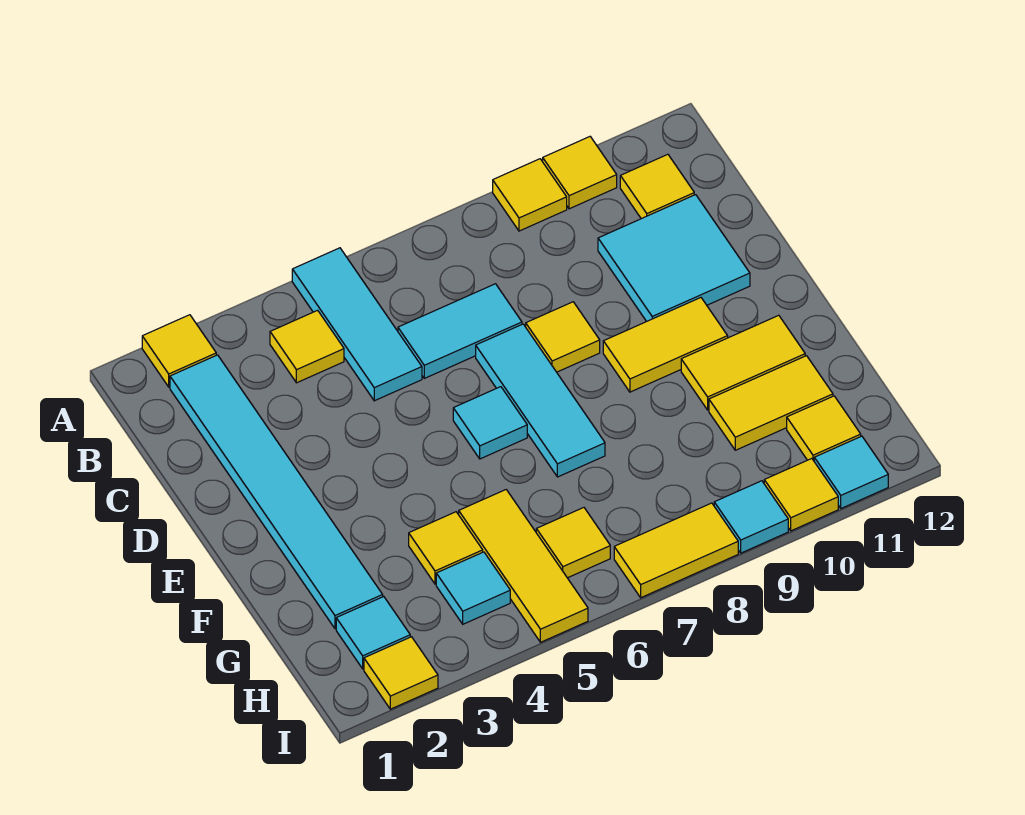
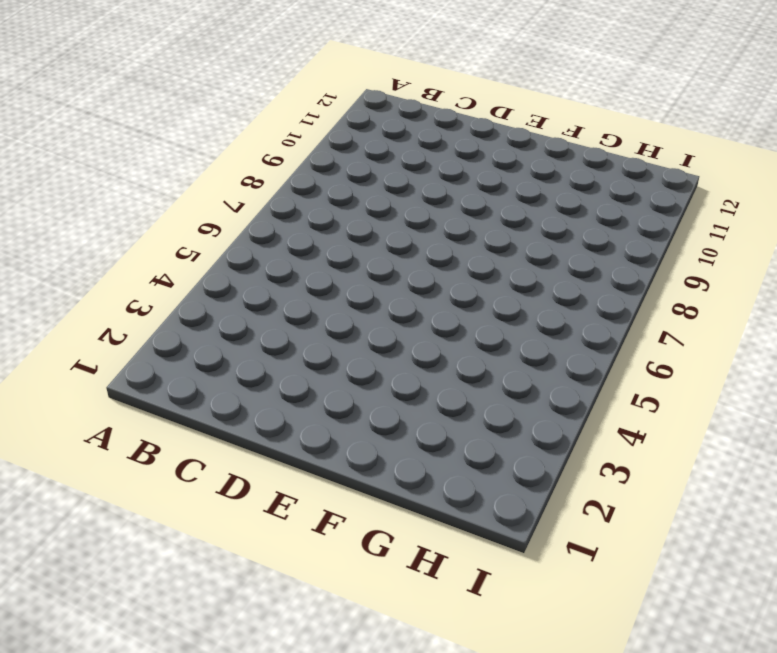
none -> yellow 1x1 tile [142,315,216,387]
none -> cyan 1x3 tile [292,248,422,401]
none -> yellow 1x1 tile [493,159,567,231]

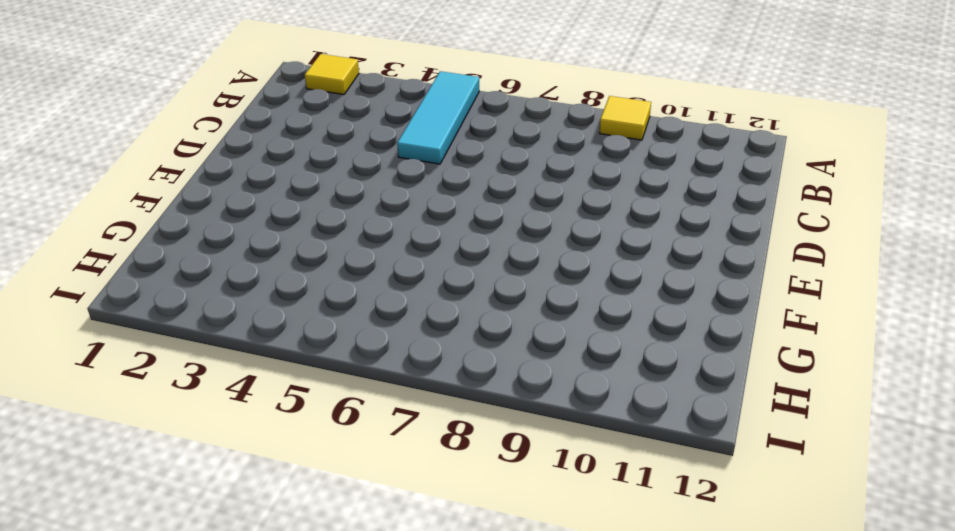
none -> yellow 1x1 tile [543,137,617,209]
none -> cyan 1x6 tile [170,355,383,629]
none -> yellow 1x1 tile [270,310,344,383]

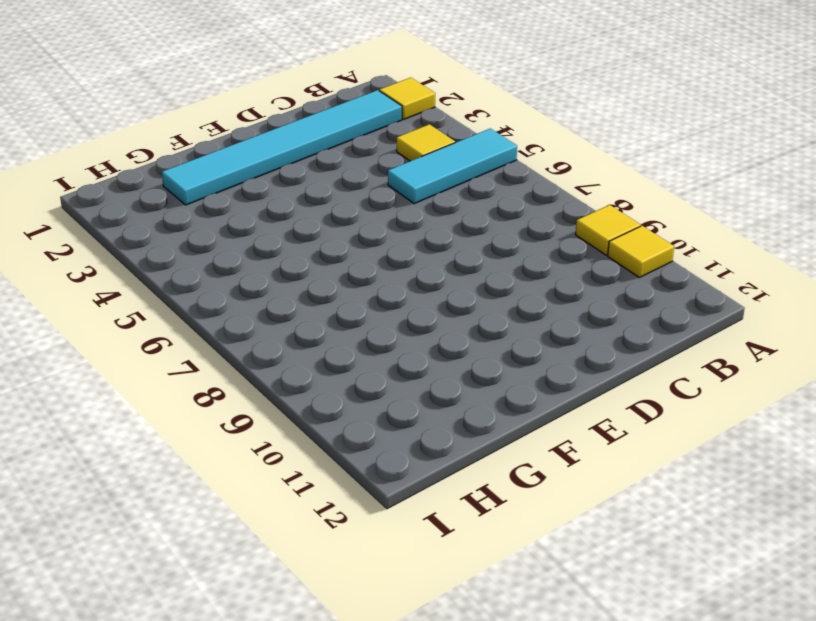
none -> yellow 1x1 tile [620,154,694,219]
none -> cyan 1x2 tile [398,284,522,378]
none -> cyan 2x2 tile [598,195,750,321]

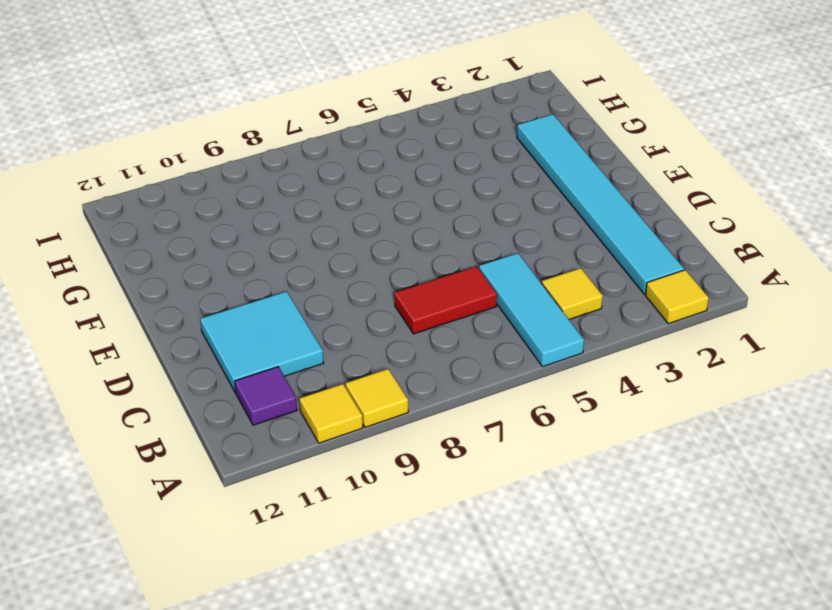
purple 1x1 tile [235,367,297,425] -> yellow 1x1 tile [620,154,694,219]
red 1x2 tile [394,266,497,334] -> cyan 1x2 tile [398,284,522,378]
none -> cyan 1x3 tile [476,324,605,477]
none -> yellow 1x1 tile [526,302,600,372]
none -> cyan 1x1 tile [453,387,527,459]

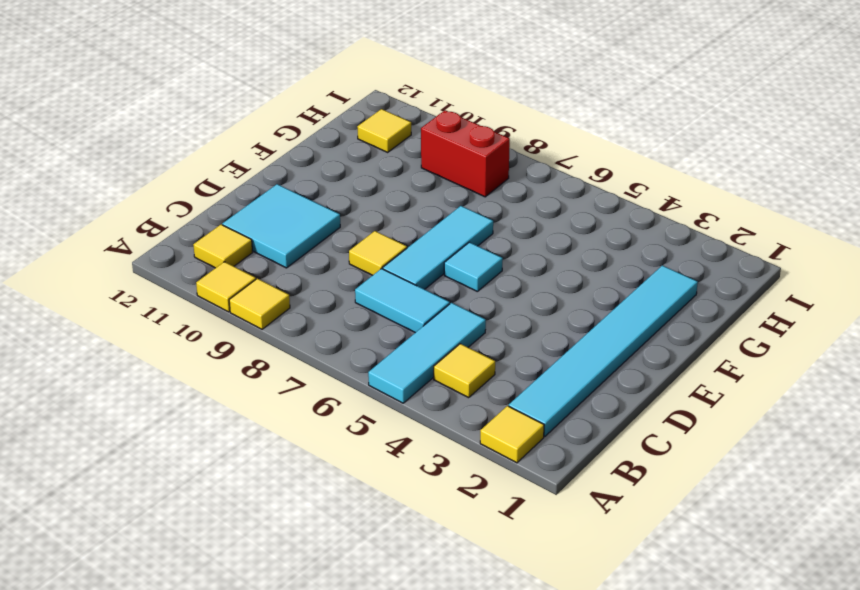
red 1x2 brick [421,110,510,197] -> none
none -> yellow 1x2 tile [603,298,728,392]
none -> yellow 1x2 tile [681,315,805,410]
none -> yellow 1x1 tile [409,512,483,584]

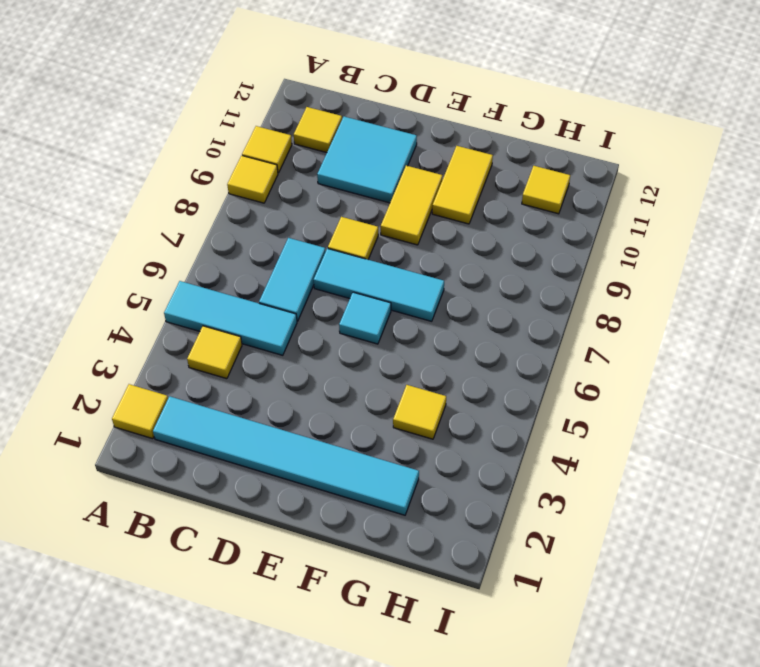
none -> yellow 1x3 tile [459,490,588,642]
none -> yellow 1x2 tile [709,356,833,450]
none -> cyan 1x1 tile [336,597,410,669]

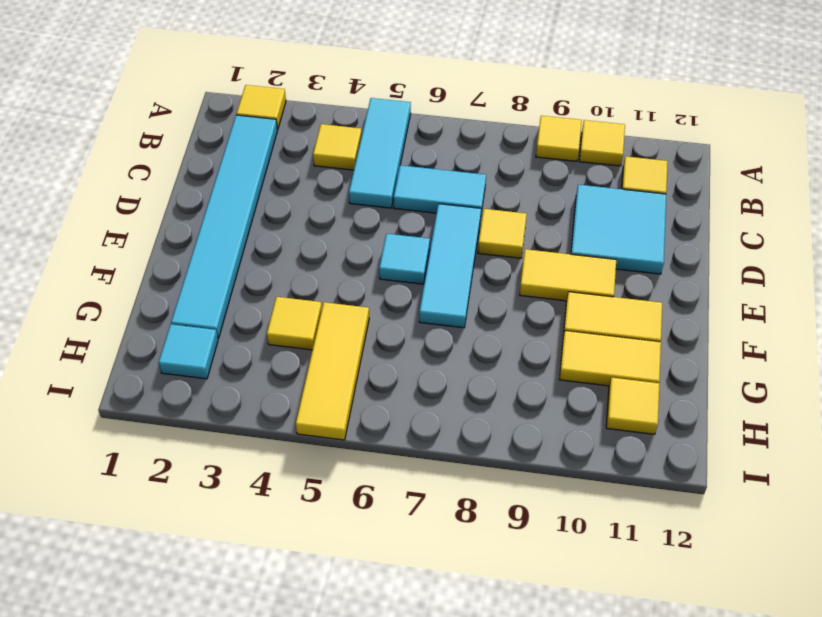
none -> cyan 1x1 tile [436,552,510,624]
none -> yellow 1x1 tile [536,508,610,578]
none -> yellow 1x1 tile [364,637,438,709]

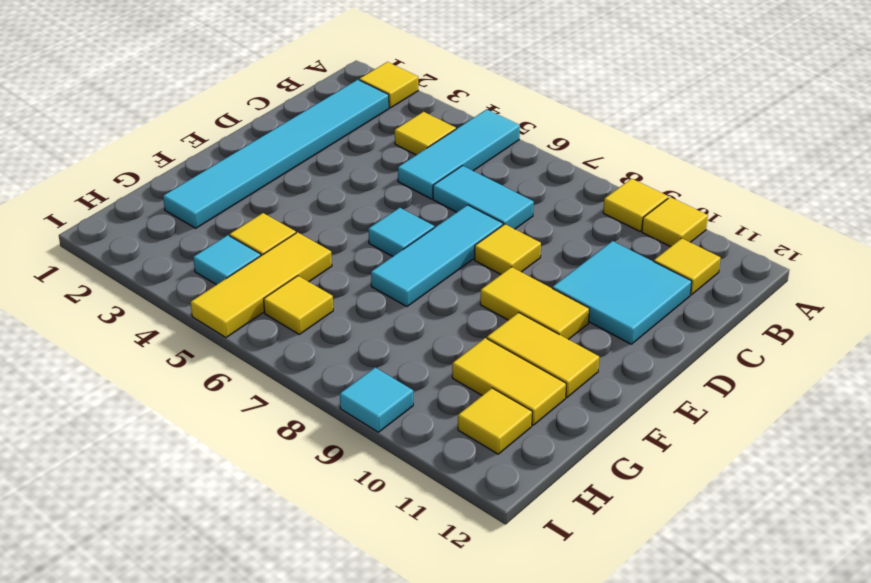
none -> cyan 1x1 tile [336,597,410,669]
none -> yellow 1x1 tile [364,637,438,709]
none -> yellow 1x2 tile [614,503,738,598]

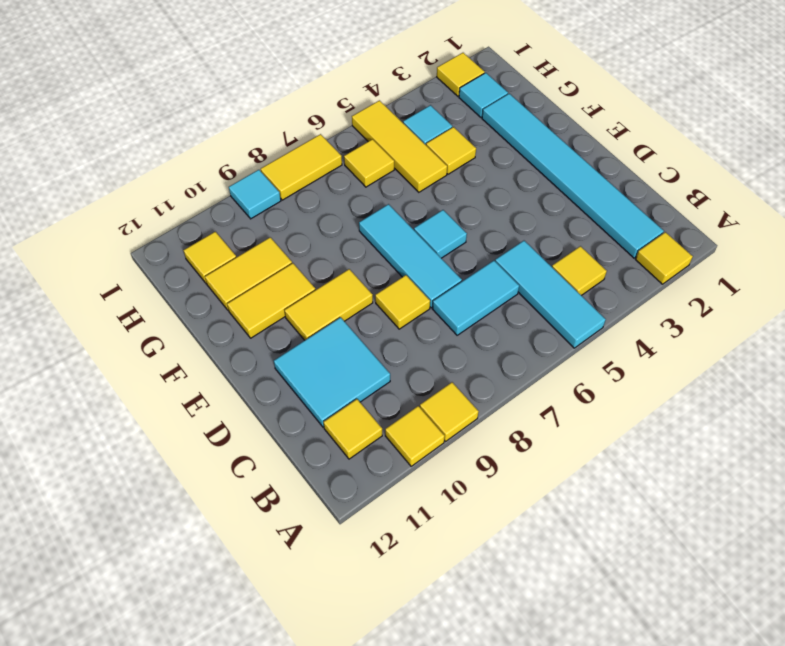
none -> yellow 1x1 tile [764,459,838,531]
none -> cyan 1x1 tile [814,436,888,508]

